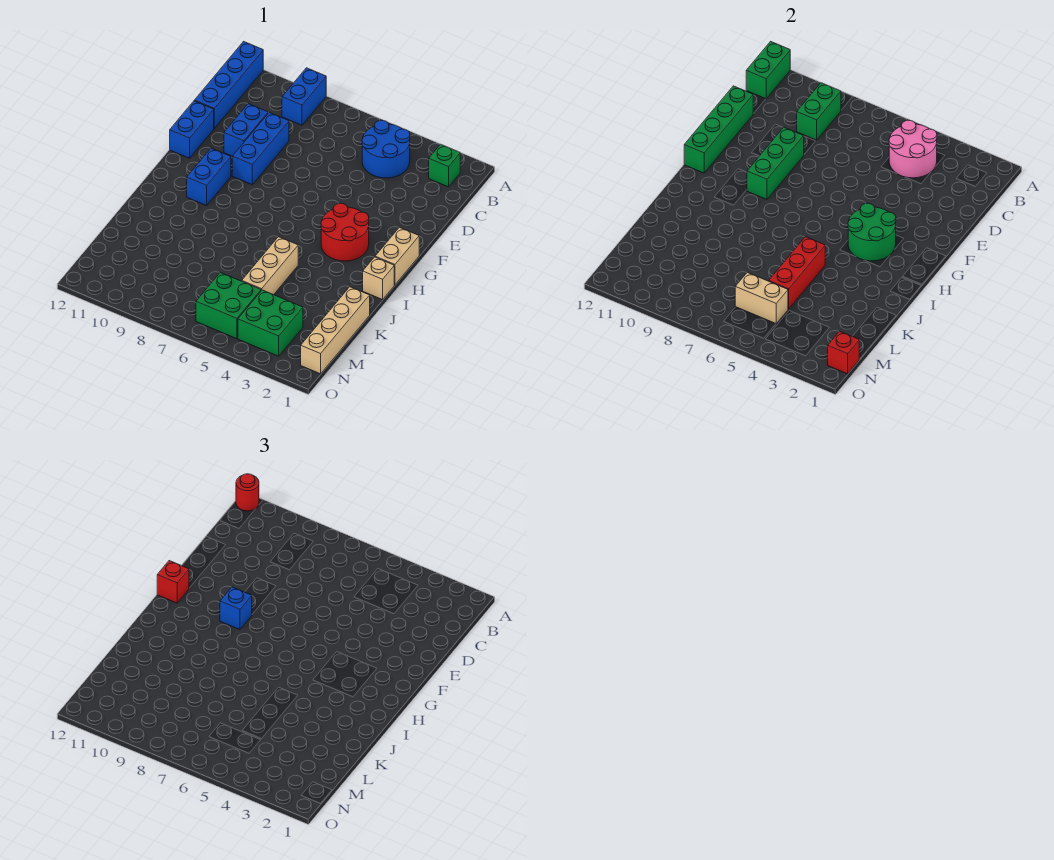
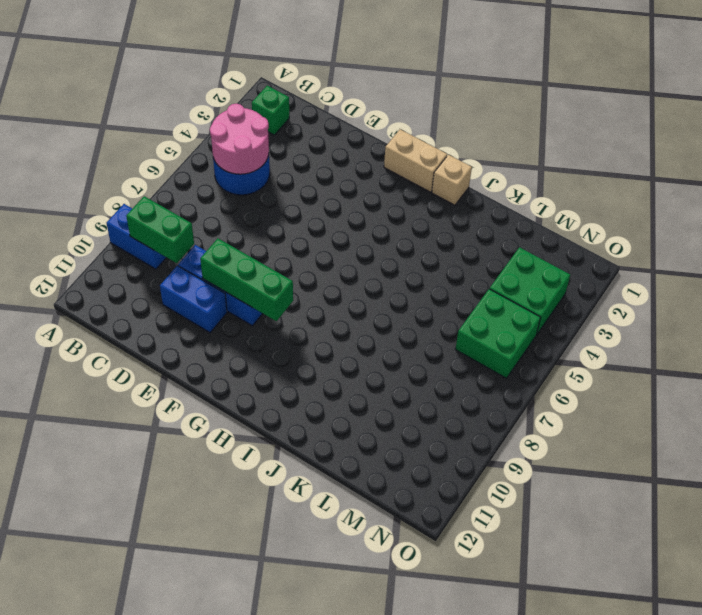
none -> blue 1x4 brick [194,41,263,128]
none -> blue 1x2 brick [170,101,214,158]
none -> red 2x2 round brick [321,203,369,261]

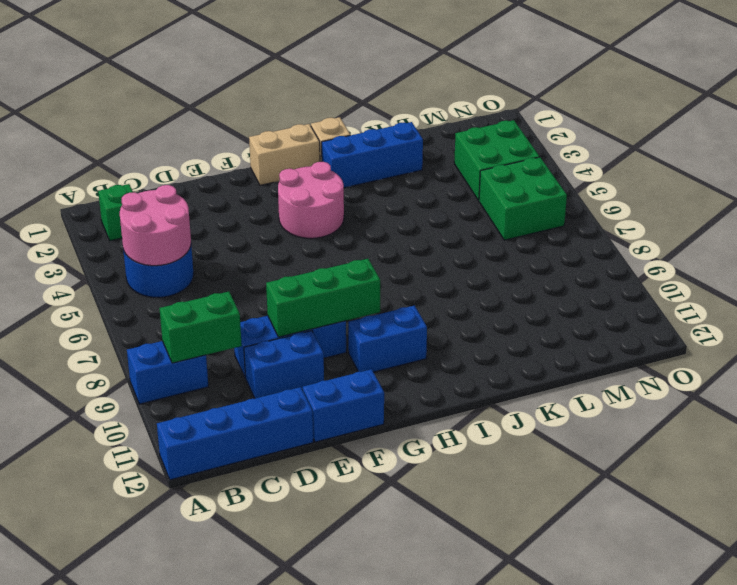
pink 2x2 round brick [278,162,344,238] -> red 2x2 round brick [321,203,369,261]
blue 1x3 brick [322,122,423,188] -> none
none -> tan 1x3 brick [242,237,298,295]
none -> tan 1x4 brick [301,287,370,374]
none -> green 1x2 brick [746,41,790,99]

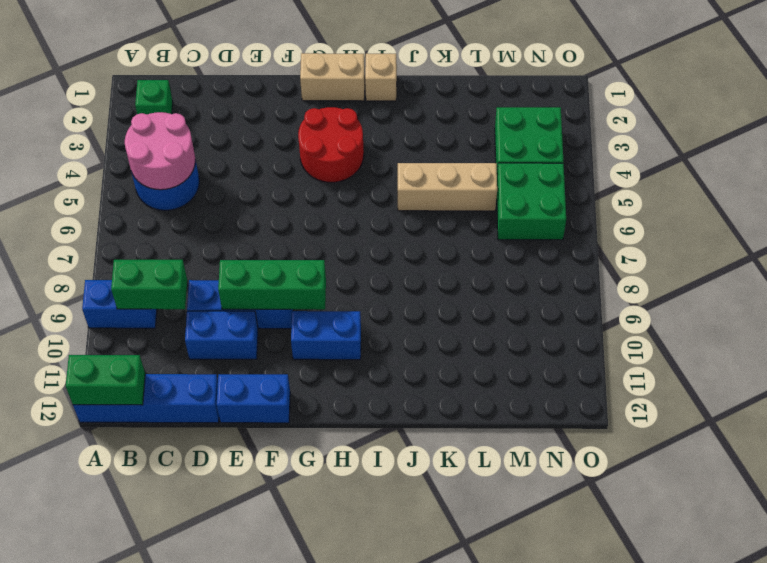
none -> tan 1x4 brick [301,287,370,374]
none -> green 1x4 brick [684,86,753,173]
none -> green 2x2 round brick [848,203,896,261]

